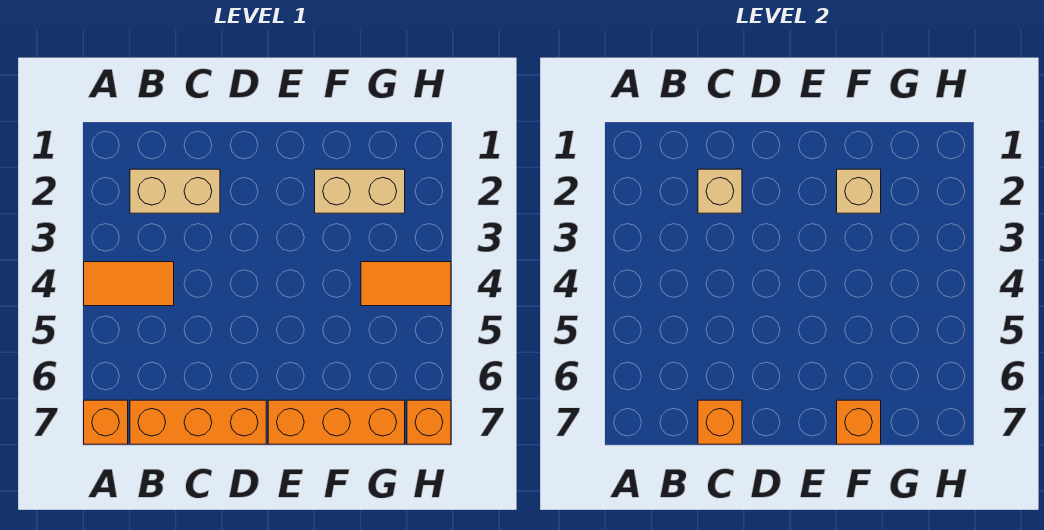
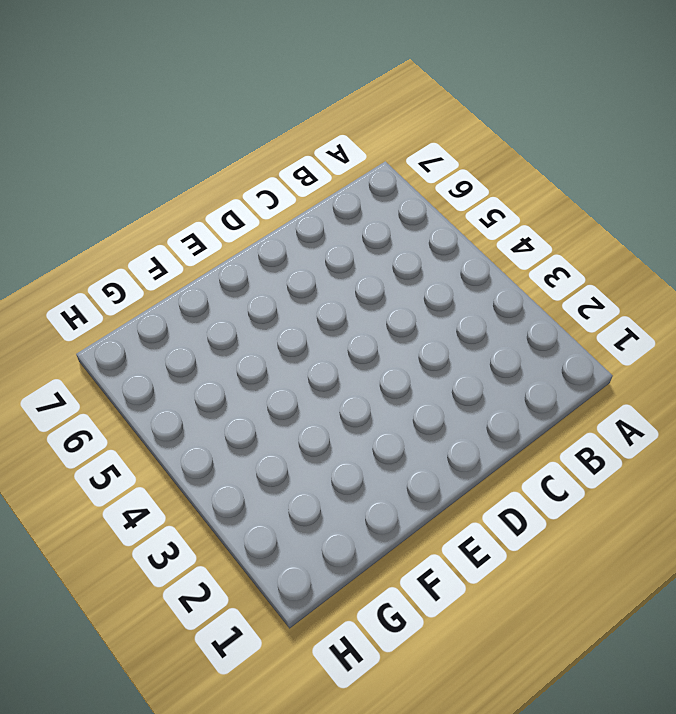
none -> orange 1x2 tile [84,262,174,306]
none -> orange 1x1 brick [84,400,128,444]
none -> tan 1x2 brick [130,169,220,213]

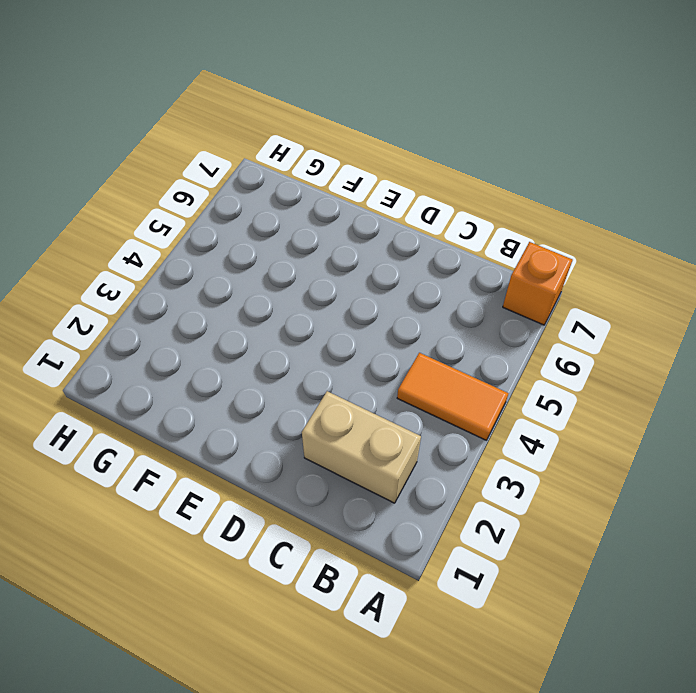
none -> orange 1x3 brick [130,400,266,444]
none -> orange 1x3 brick [268,400,405,444]
none -> tan 1x2 brick [315,169,405,213]

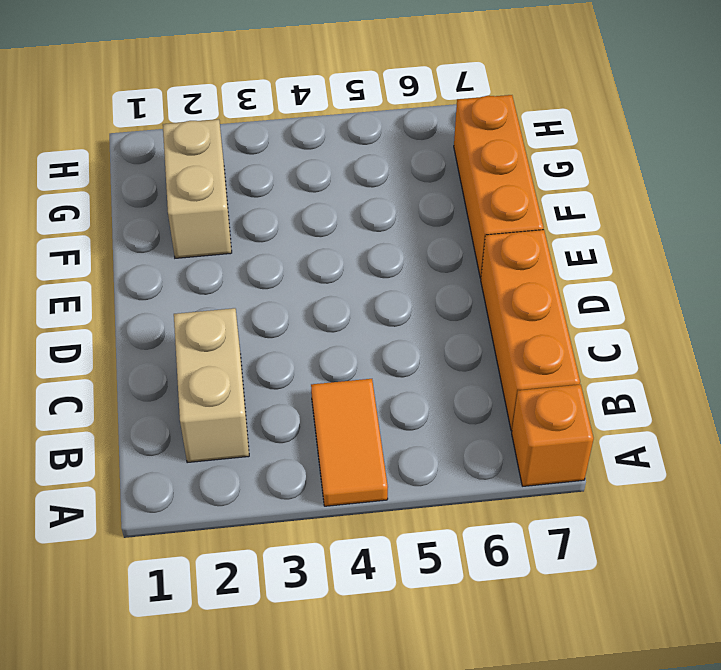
none -> orange 1x2 tile [361,262,451,306]
none -> orange 1x1 brick [407,400,451,444]
none -> tan 1x1 brick [698,169,742,213]

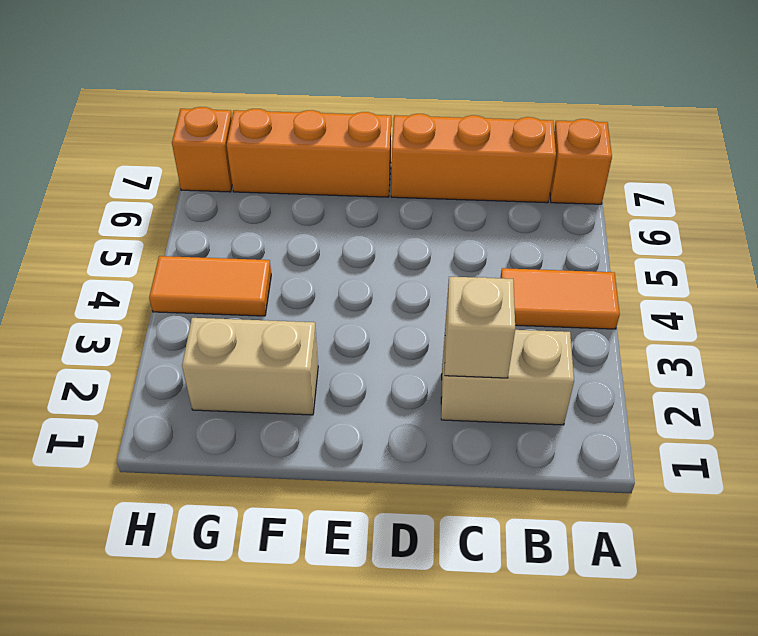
none -> orange 1x1 brick [698,400,742,444]
none -> tan 1x1 brick [837,169,881,213]
none -> orange 1x1 brick [837,400,881,444]

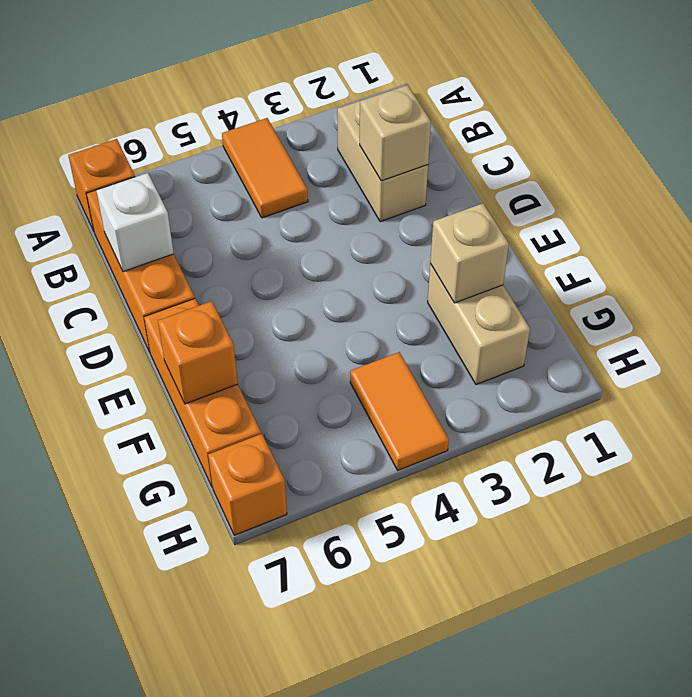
white 1x1 brick [96,173,174,272] -> orange 1x1 brick [698,400,742,444]

